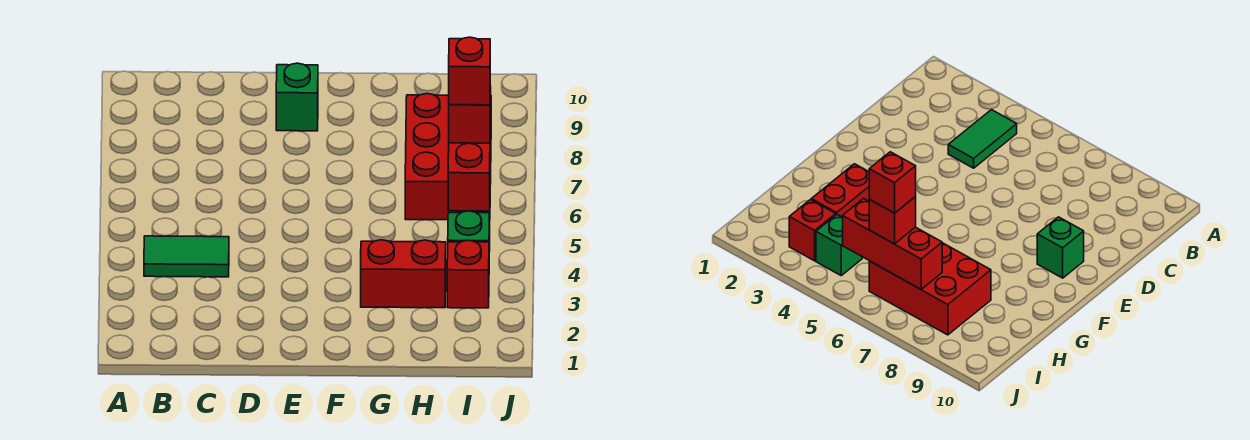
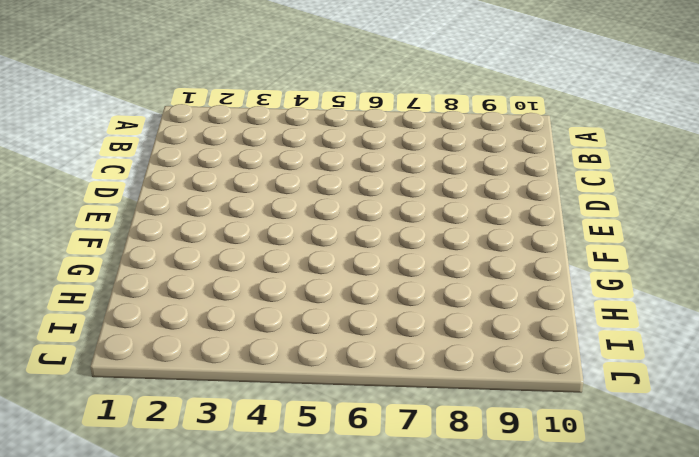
none -> green 1x2 tile [144,236,229,277]
none -> green 1x1 brick [276,63,318,131]

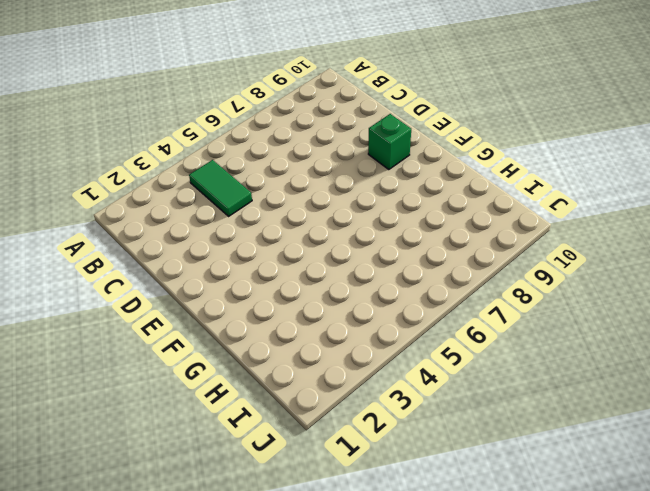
none -> red 1x2 brick [361,240,446,308]
none -> red 2x3 brick [405,94,491,220]

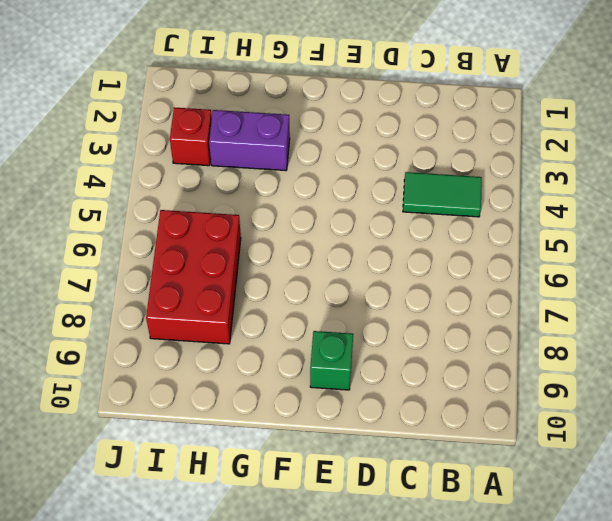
purple 1x2 brick [209,110,290,171] -> red 1x2 brick [361,240,446,308]
none -> green 1x1 brick [448,211,490,252]
none -> red 1x3 brick [448,87,491,211]

